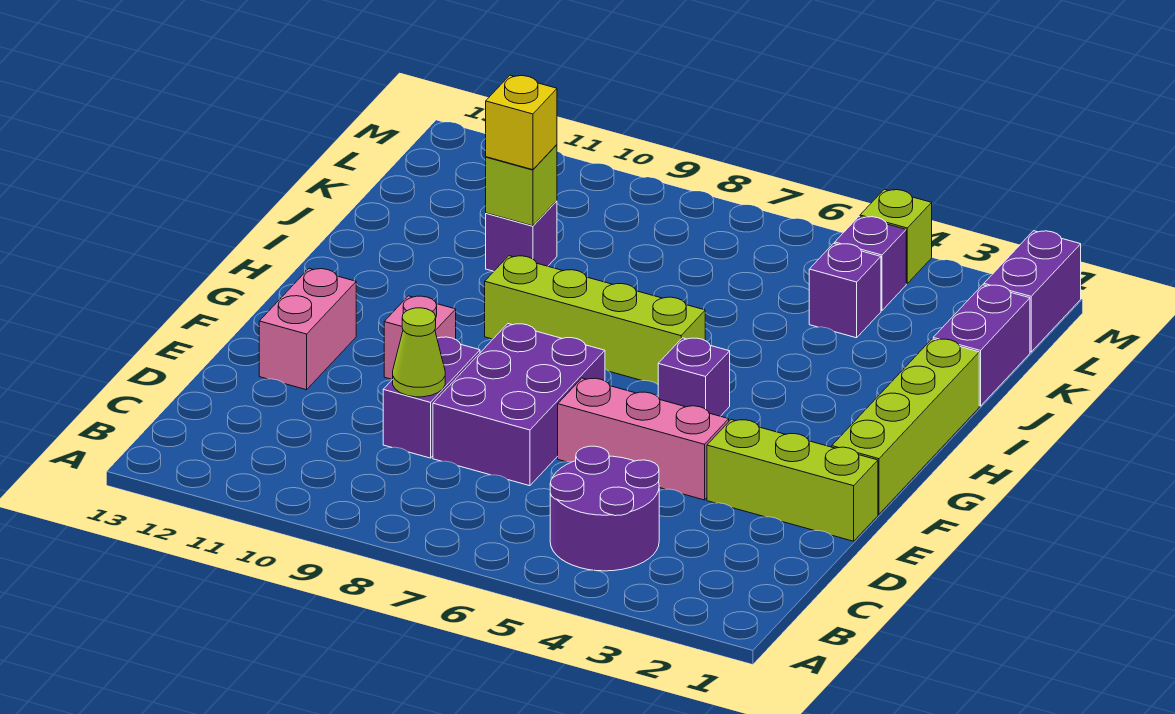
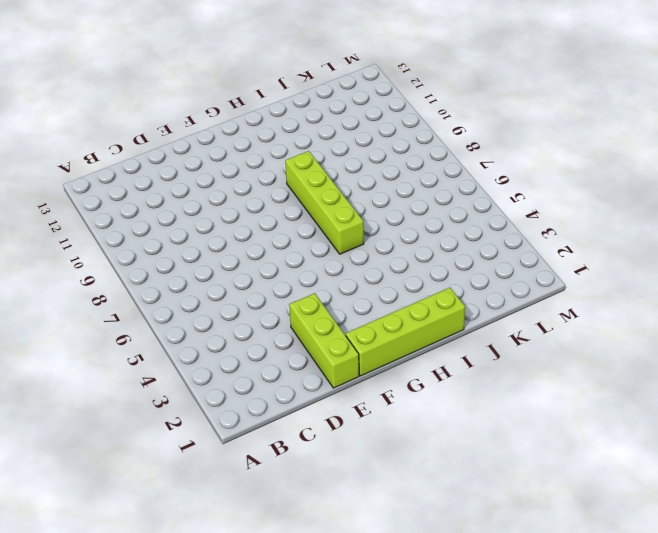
none -> purple 2x2 round brick [550,446,659,571]
none -> purple 2x3 brick [433,324,605,486]
none -> purple 1x2 brick [383,337,480,458]

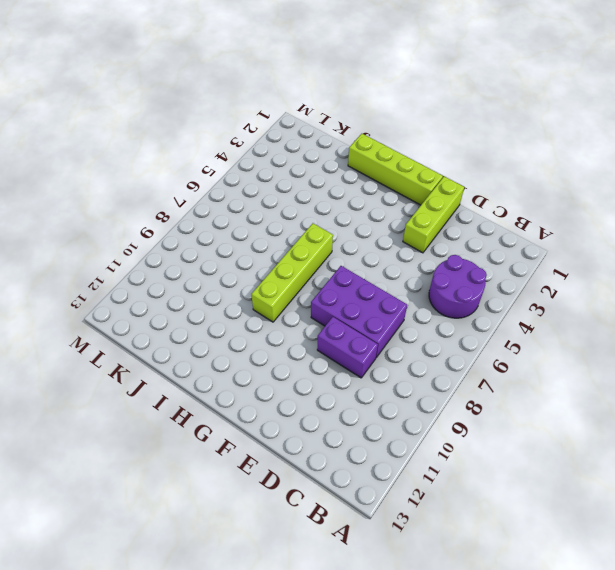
none -> pink 1x3 brick [558,378,729,500]
none -> pink 1x2 brick [259,268,356,390]
none -> pink 1x1 brick [384,296,456,380]

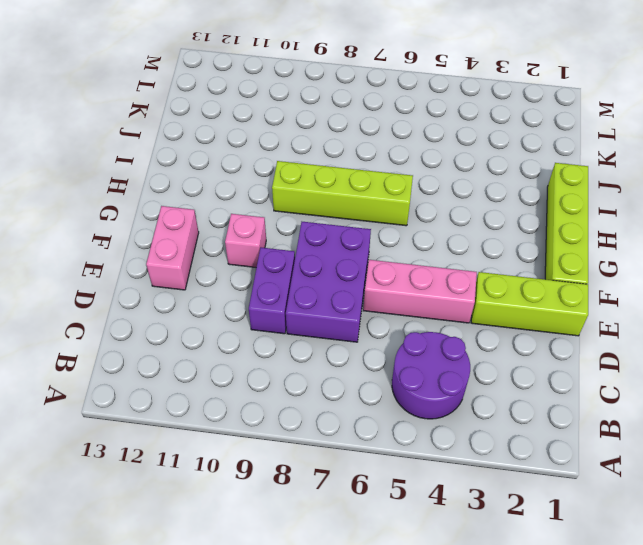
none -> purple 1x1 brick [658,338,730,416]
none -> purple 1x2 brick [933,285,1030,406]
none -> purple 1x1 brick [486,201,557,272]

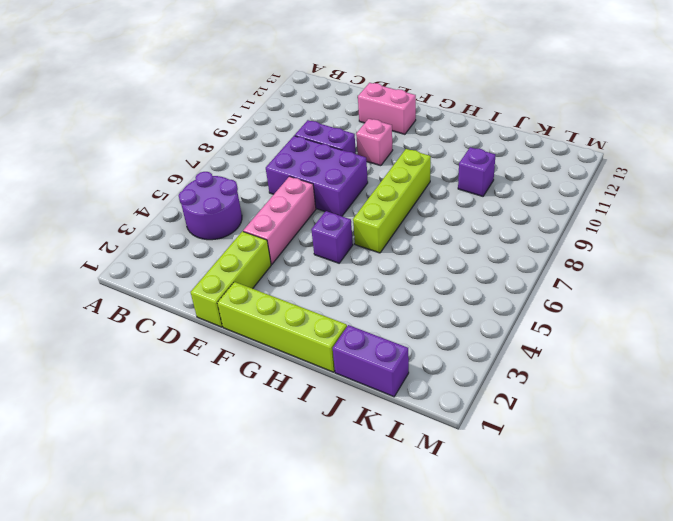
none -> purple 1x1 brick [809,243,881,338]
none -> purple 1x2 brick [984,231,1081,352]
none -> purple 1x1 brick [835,217,906,311]

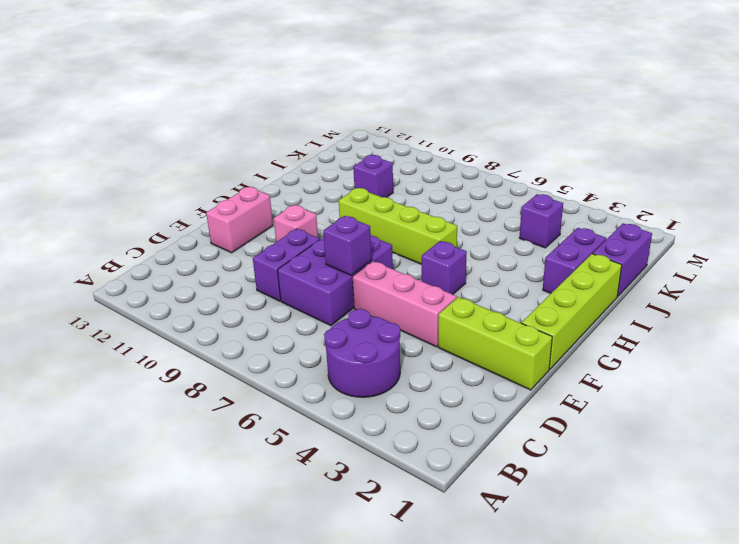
purple 1x1 brick [323,216,372,275] -> purple 1x1 brick moved to [835,217,906,311]
purple 1x2 brick [543,228,606,293] -> purple 1x2 brick moved to [984,231,1081,352]
none -> lime 1x1 brick [860,189,932,284]
none -> lime 1x1 cone [393,308,445,397]
none -> lime 1x1 brick [486,145,557,226]

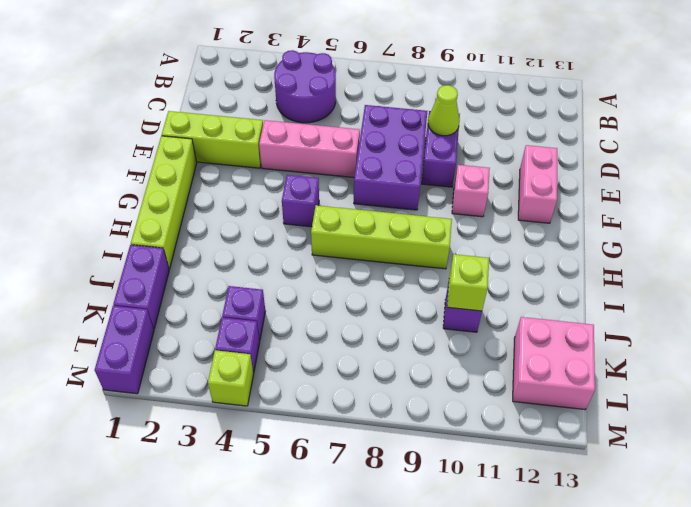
pink 2x2 brick [513,317,595,409] -> none
none -> yellow 1x1 brick [486,75,557,170]

